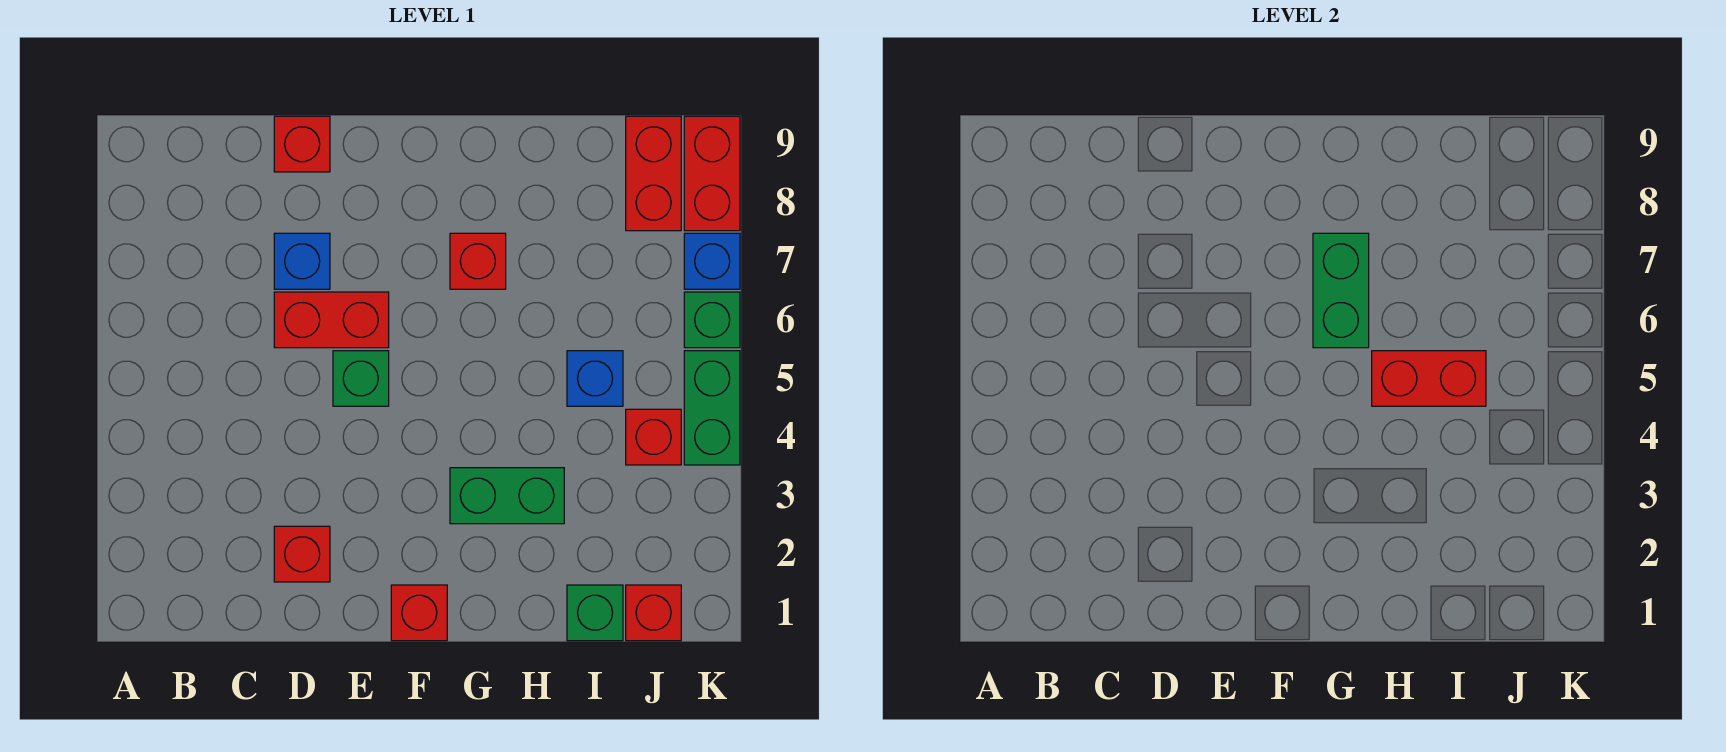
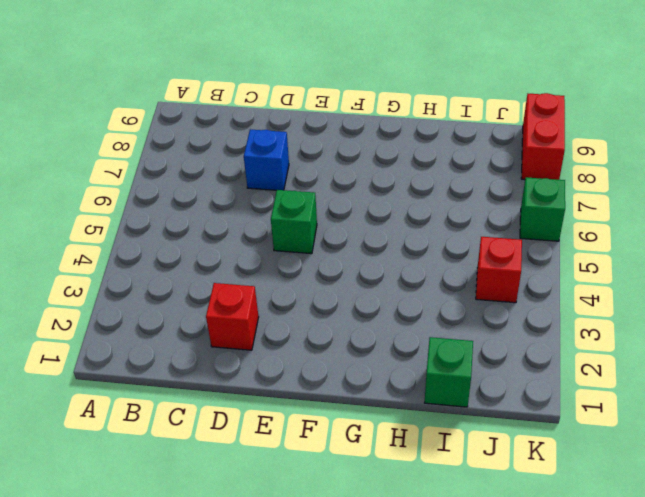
none -> red 1x2 brick [274,292,389,348]
none -> red 1x1 brick [274,116,330,172]
none -> red 1x1 brick [391,585,447,641]

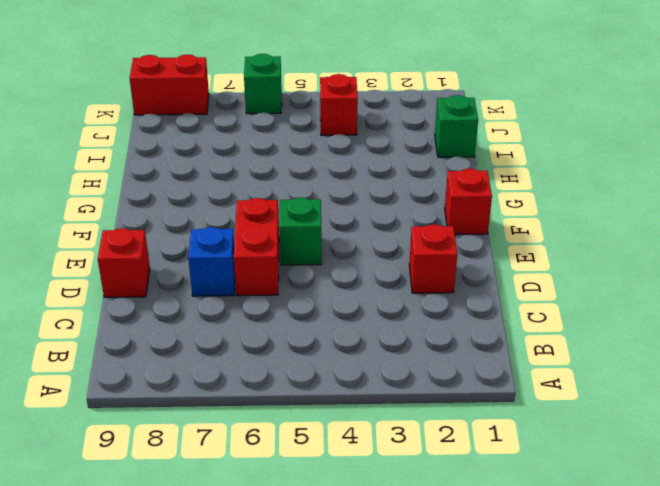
none -> green 1x2 brick [450,468,564,524]
none -> red 1x1 brick [450,233,506,289]
none -> blue 1x1 brick [567,351,623,406]

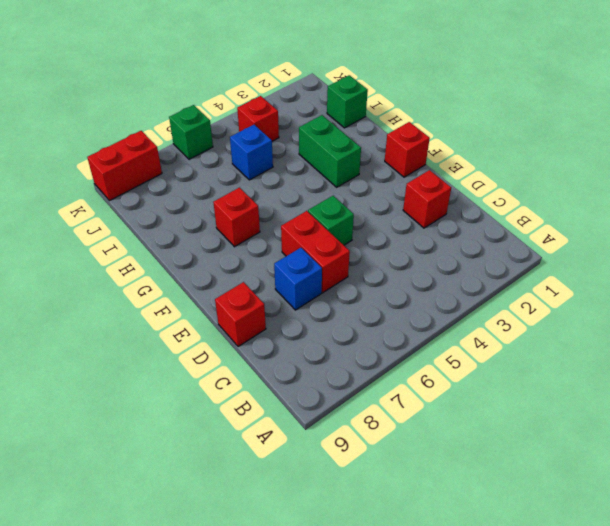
none -> red 1x1 brick [626,585,681,641]
none -> red 1x2 brick [626,116,681,231]
none -> green 1x2 brick [684,351,740,465]

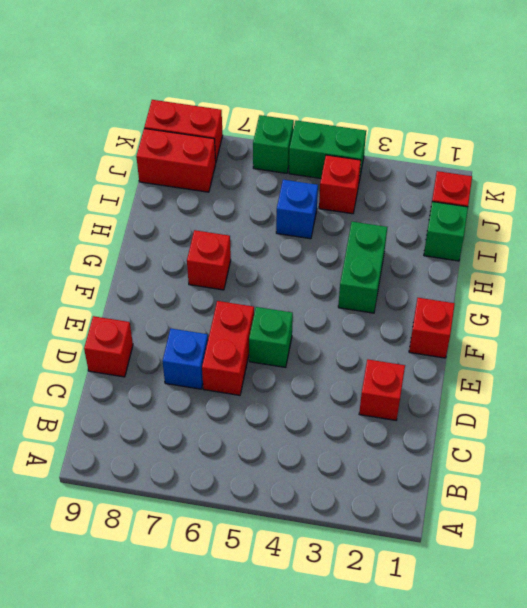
none -> blue 1x1 brick [684,233,740,289]
none -> green 1x2 brick [1313,233,1369,348]
none -> red 1x2 brick [1372,351,1486,406]

